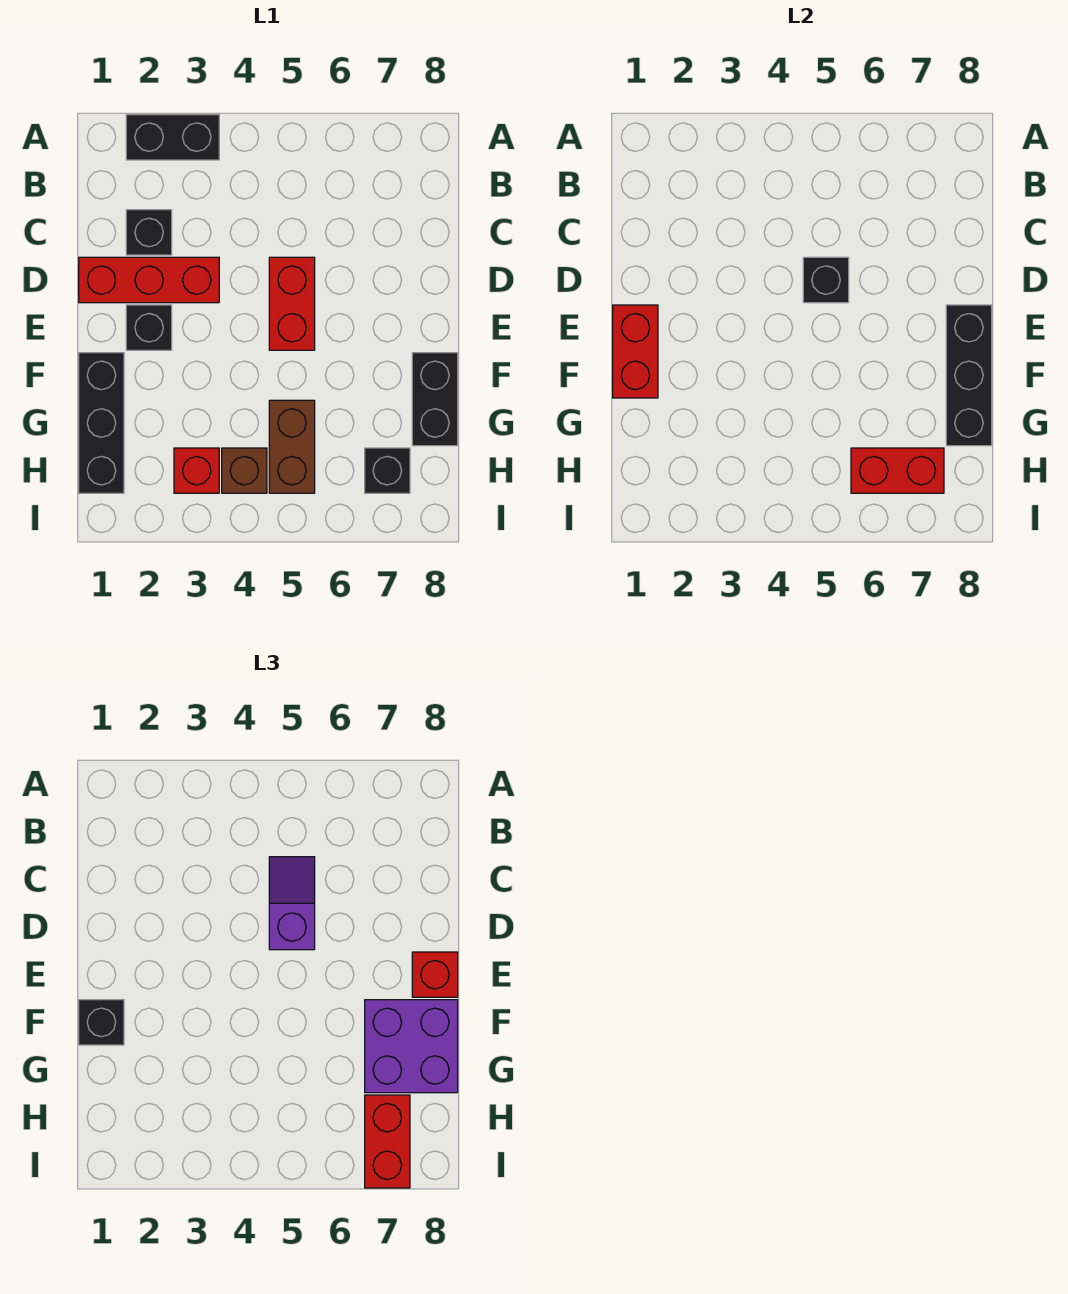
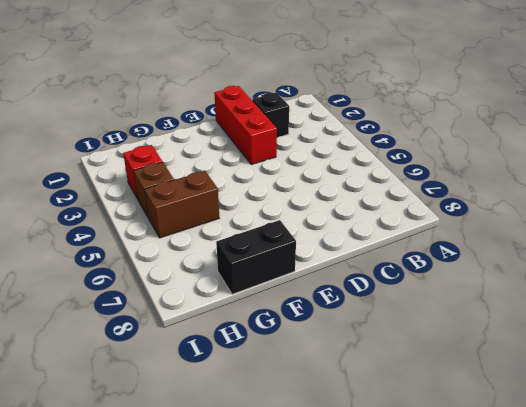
none -> black 1x2 brick [126,115,219,160]
none -> red 1x2 brick [269,257,315,350]
none -> black 1x1 brick [126,305,172,350]

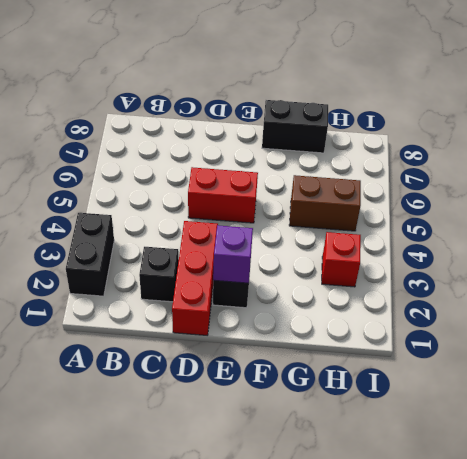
purple 1x1 brick [213,225,253,283] -> none
none -> black 1x3 brick [79,353,124,493]
none -> brown 1x1 brick [222,448,267,493]
none -> black 1x1 brick [365,448,410,493]

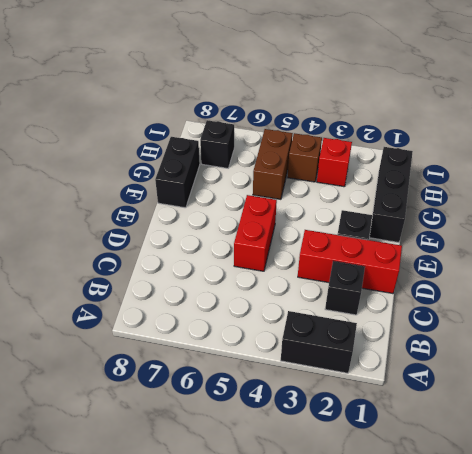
none -> black 1x1 brick [803,257,849,303]
none -> red 1x2 brick [613,305,658,398]
none -> black 1x3 brick [946,305,992,446]

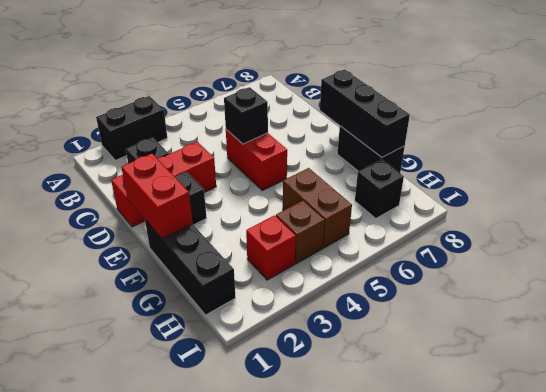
none -> red 1x2 brick [851,448,944,493]
none -> purple 1x2 slope [269,857,315,950]
none -> red 1x1 brick [412,952,458,997]

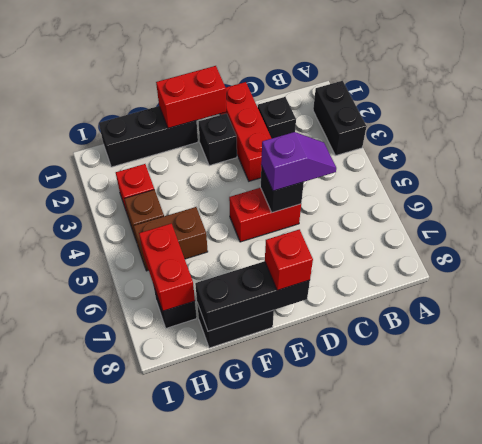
none -> black 1x1 brick [79,1000,124,1045]
none -> purple 2x2 brick [365,1000,458,1093]
none -> red 1x2 brick [365,1095,410,1188]

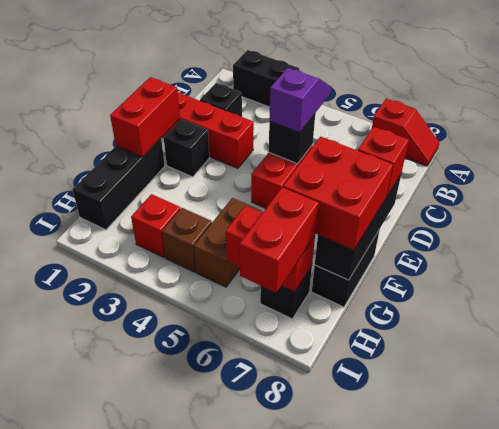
red 1x2 slope [372,99,440,166] -> none
red 2x2 brick [283,137,393,250] -> purple 2x2 brick [365,1000,458,1093]
none -> black 1x1 brick [79,1000,124,1045]

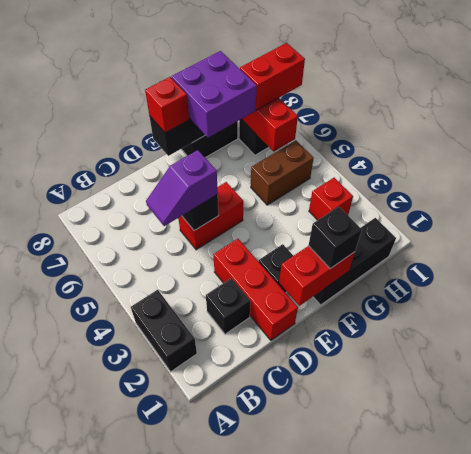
none -> brown 1x1 brick [222,448,267,493]

